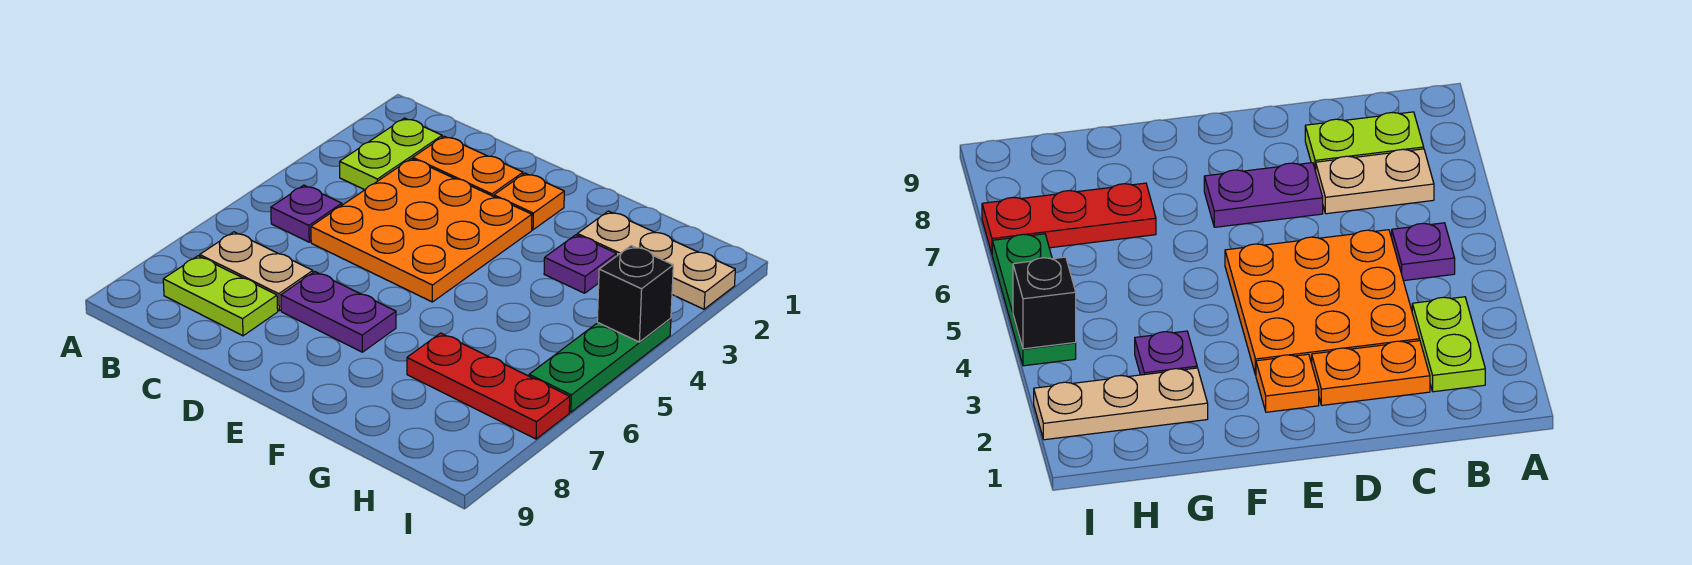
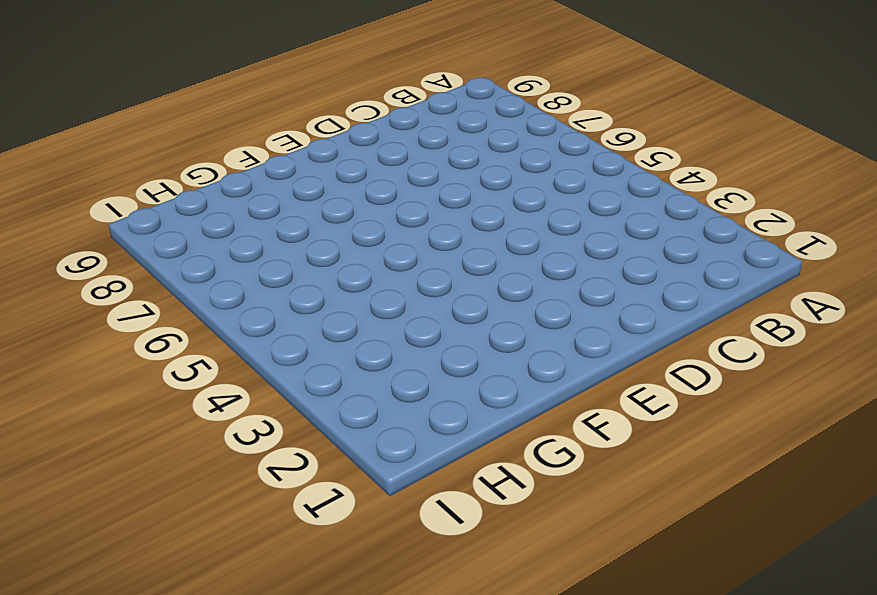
none -> lime 1x2 plate [340,118,442,190]
none -> purple 1x1 plate [271,185,342,242]
none -> tan 1x2 plate [200,232,313,311]

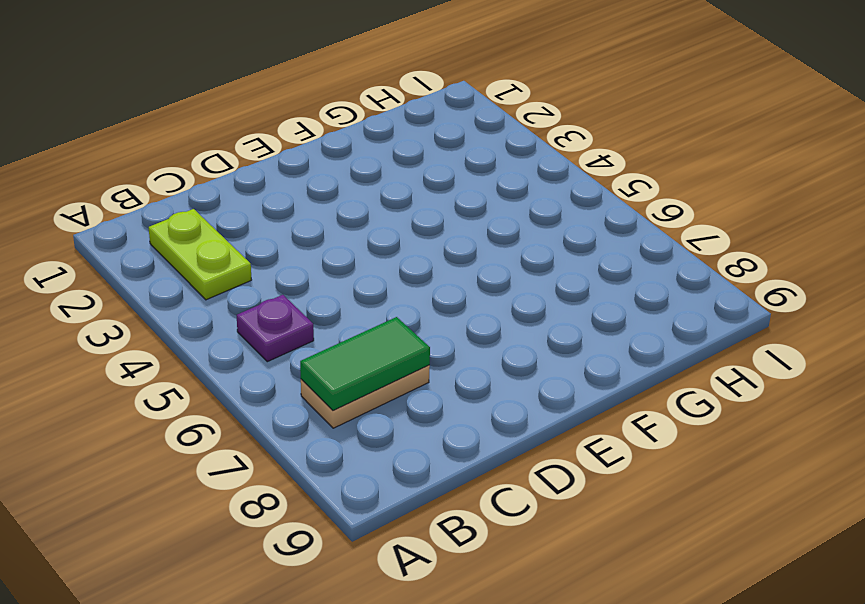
green 1x2 tile [300,317,430,410] -> none
none -> lime 1x2 plate [163,256,278,336]
none -> orange 1x2 plate [413,136,523,197]
none -> orange 3x3 plate [311,159,532,302]

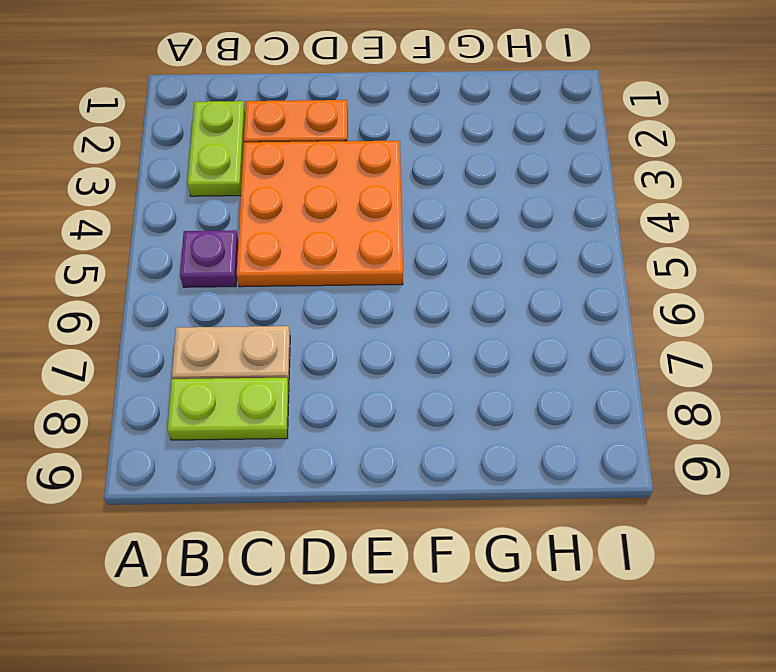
none -> purple 1x2 plate [281,272,396,352]
none -> orange 1x1 plate [494,173,564,230]
none -> tan 1x3 plate [577,211,735,309]

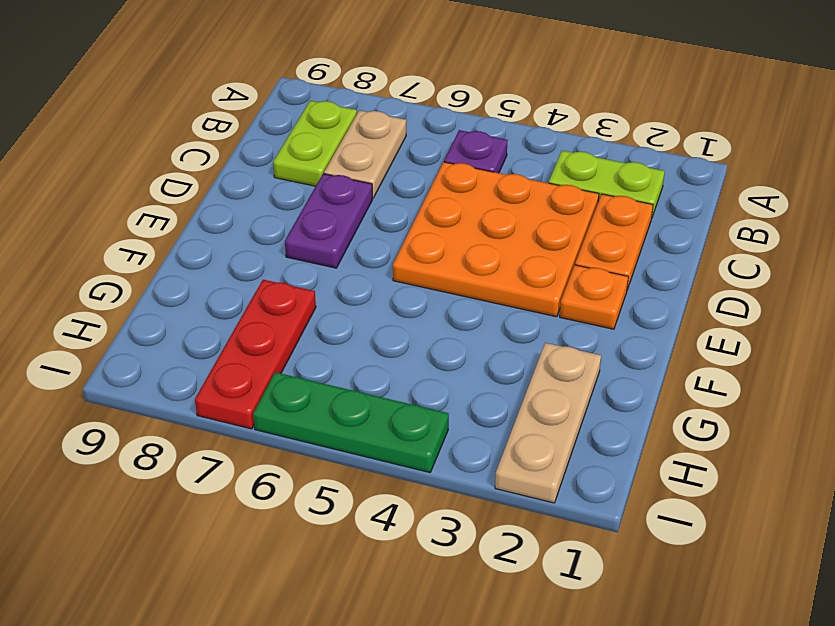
none -> purple 1x1 plate [544,235,616,293]
none -> black 1x1 brick [597,246,673,342]

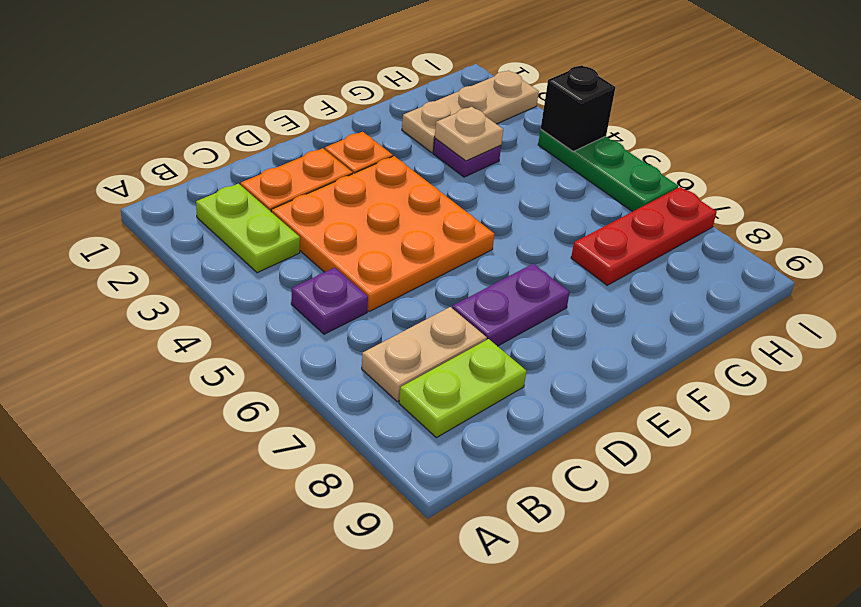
tan 1x1 plate [435,107,503,161] -> none

